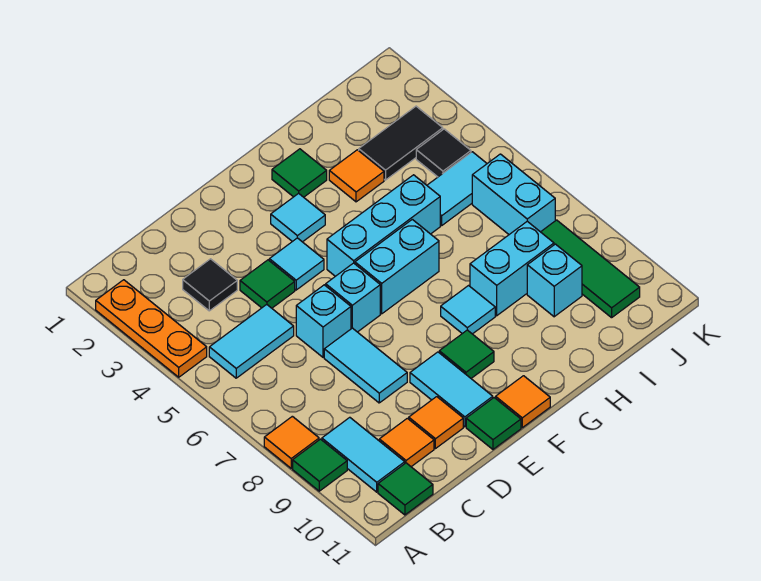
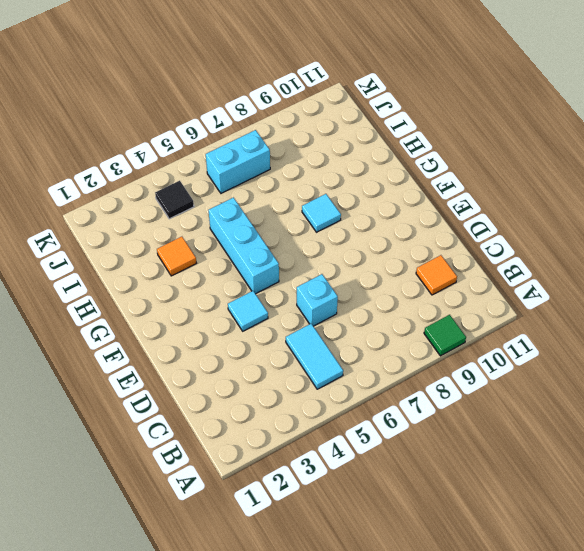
none -> orange 1x3 plate [96,280,207,377]
none -> orange 1x1 tile [264,416,319,468]
none -> cyan 1x2 tile [322,417,405,492]
none -> green 1x1 tile [378,463,433,515]

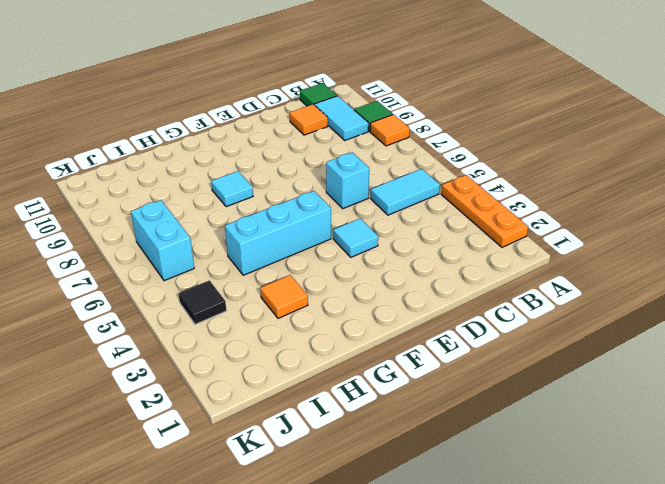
none -> black 1x1 tile [183,259,237,311]
none -> green 1x1 tile [240,260,295,308]
none -> cyan 1x2 tile [324,328,407,403]
none -> orange 1x1 tile [409,397,463,449]

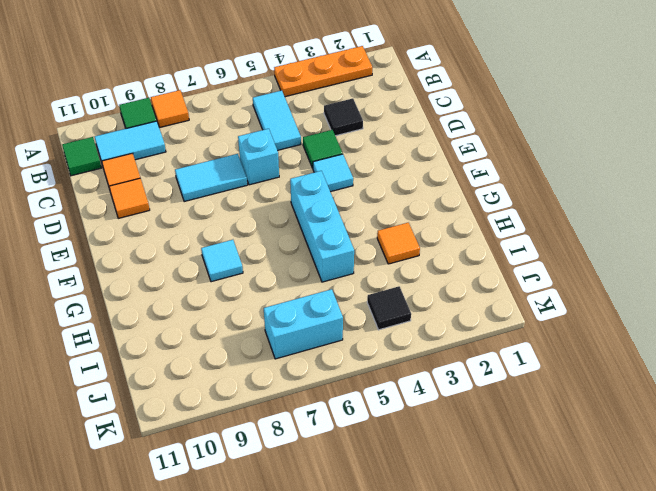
none -> cyan 1x1 brick [326,263,380,332]
none -> cyan 1x2 tile [410,352,493,427]
none -> green 1x1 tile [466,398,521,449]
none -> cyan 1x1 tile [271,193,325,242]

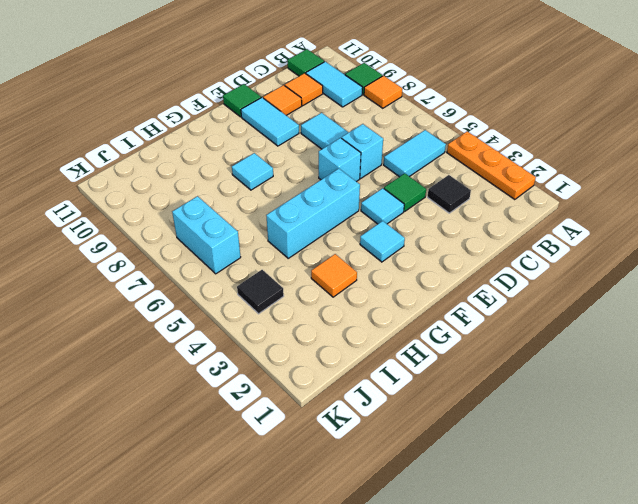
none -> cyan 1x2 brick [355,219,439,314]
none -> green 1x1 tile [439,330,494,378]
none -> orange 1x1 tile [496,376,550,428]
none -> green 1x1 tile [272,149,327,197]

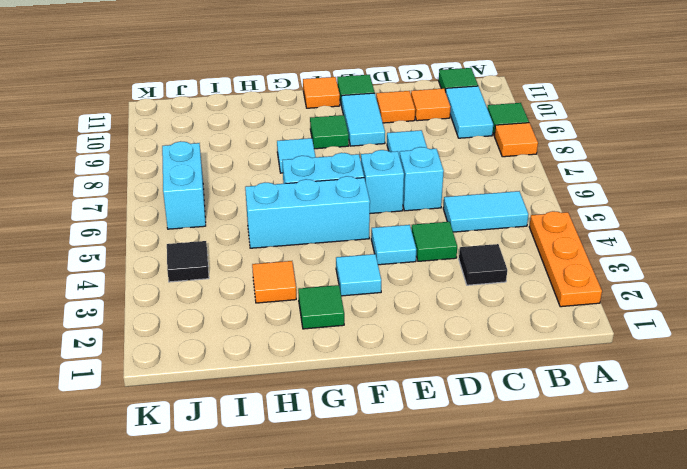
none -> cyan 1x2 brick [470,221,554,316]
none -> black 1x2 tile [359,106,443,180]
none -> cyan 1x2 tile [427,152,487,225]
none -> cyan 1x1 brick [527,244,582,317]

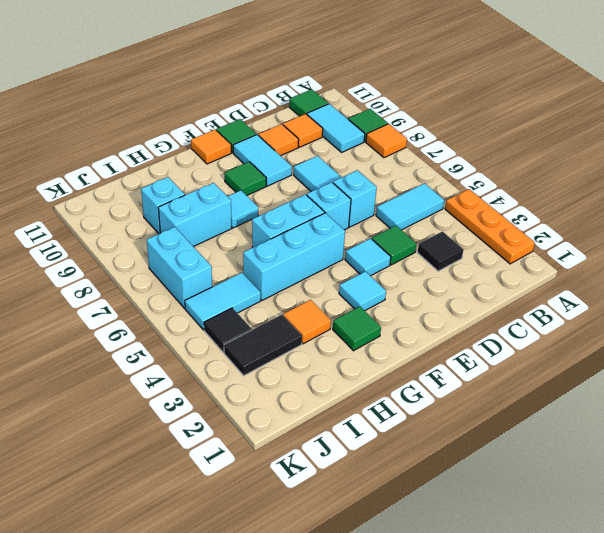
none -> green 1x3 tile [541,220,640,318]

